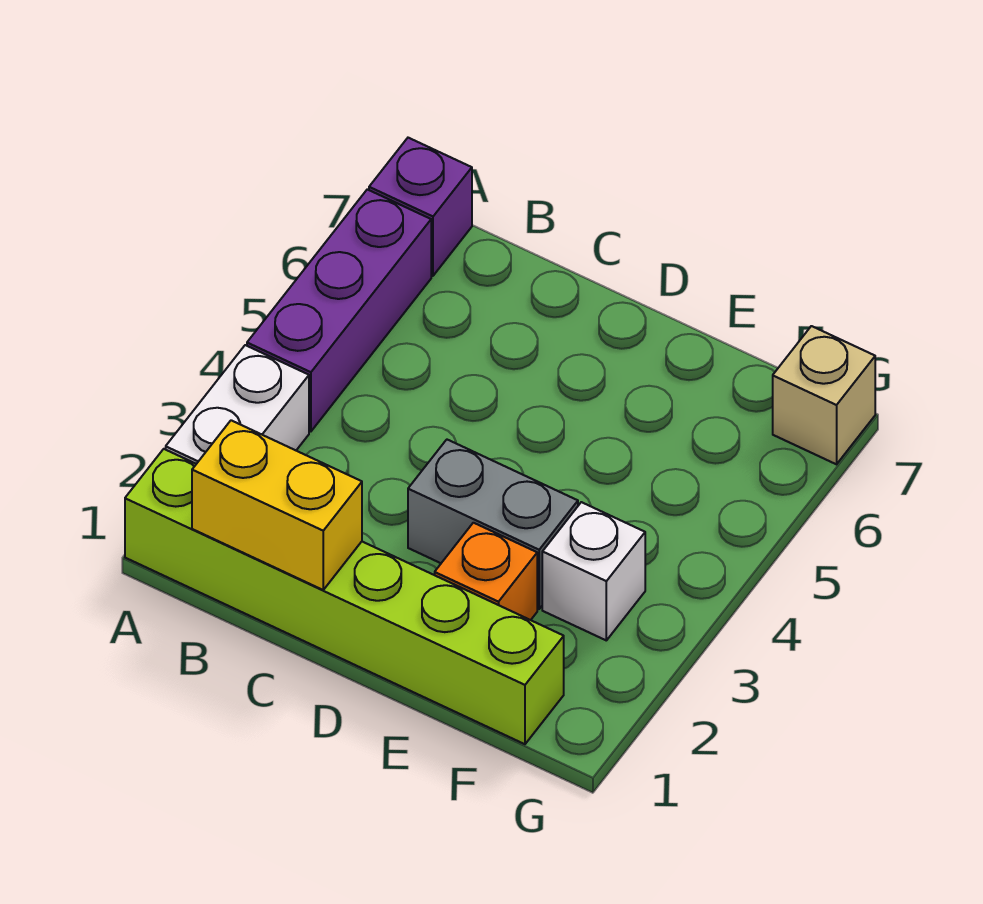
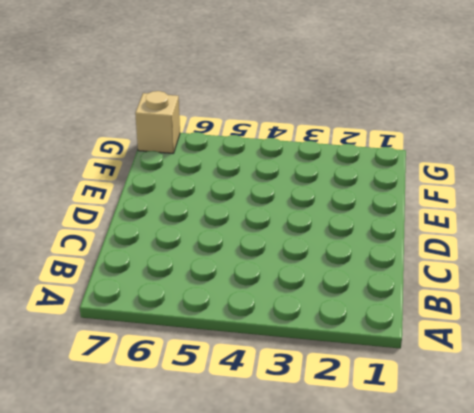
none -> lime 1x6 brick [125,449,564,744]
none -> white 1x2 brick [166,345,309,464]

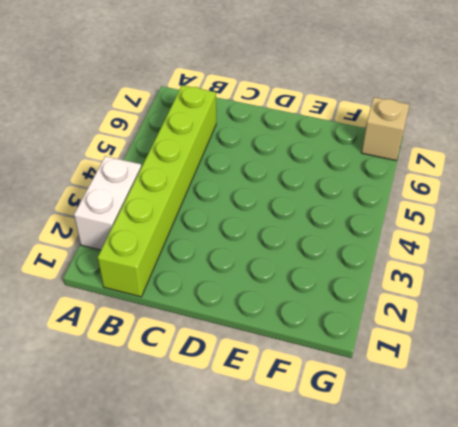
lime 1x6 brick [98,85,216,297] -> lime 1x6 brick turned to [125,449,564,744]
none -> purple 1x3 brick [247,189,431,431]
none -> purple 1x1 brick [369,138,472,276]

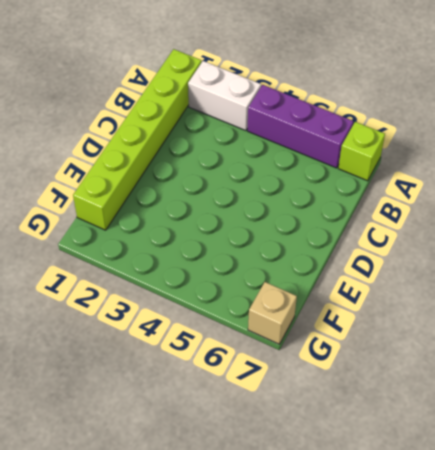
lime 1x1 brick [338,122,385,181] -> purple 1x1 brick [369,138,472,276]
none -> grey 1x2 brick [408,440,578,609]
none -> orange 1x1 brick [435,523,537,620]

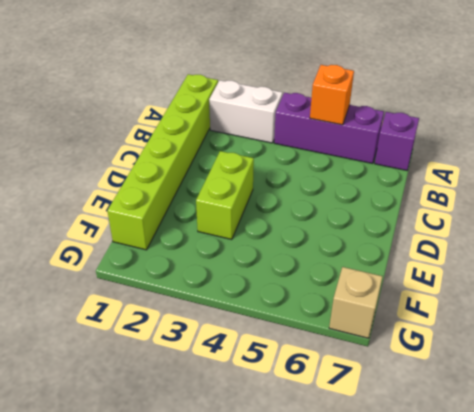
orange 1x1 brick [310,65,354,125] -> orange 1x1 brick moved to [435,523,537,620]
lime 1x2 brick [196,151,254,239] -> grey 1x2 brick [408,440,578,609]
none -> white 1x1 brick [542,502,645,640]
none -> yellow 1x2 brick [192,420,362,590]

